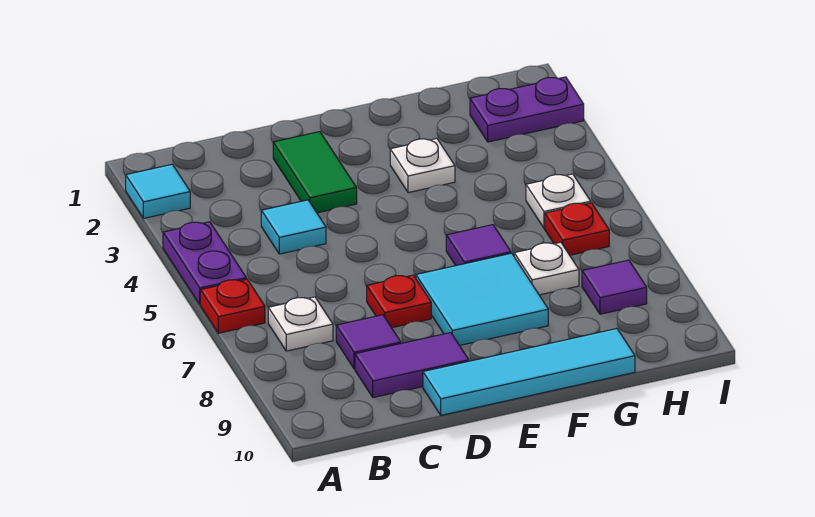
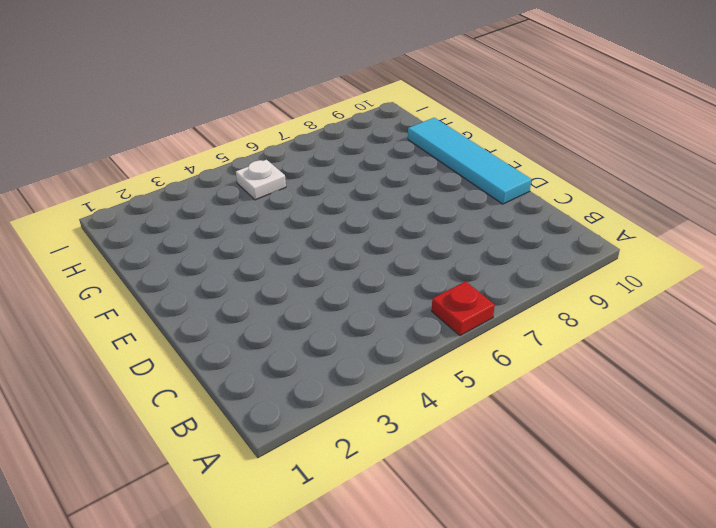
none -> cyan 1x1 tile [126,164,190,218]
none -> purple 1x2 plate [163,222,246,304]
none -> white 1x1 plate [268,297,333,351]

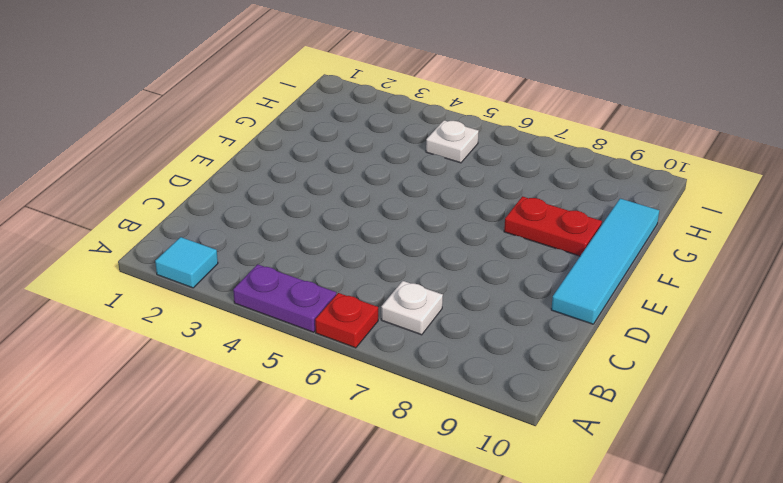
red 1x2 plate [504,196,602,256] -> cyan 2x2 tile [416,253,548,345]
none -> cyan 1x1 tile [261,200,326,254]
none -> purple 1x1 tile [336,315,401,369]
none -> purple 1x2 tile [355,333,469,398]

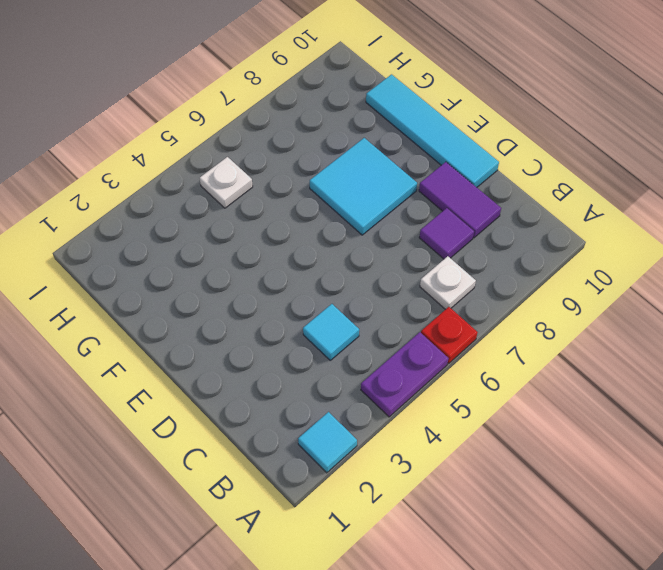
none -> green 1x2 tile [273,132,357,213]
none -> red 1x1 plate [367,275,431,328]
none -> white 1x1 plate [390,138,455,193]

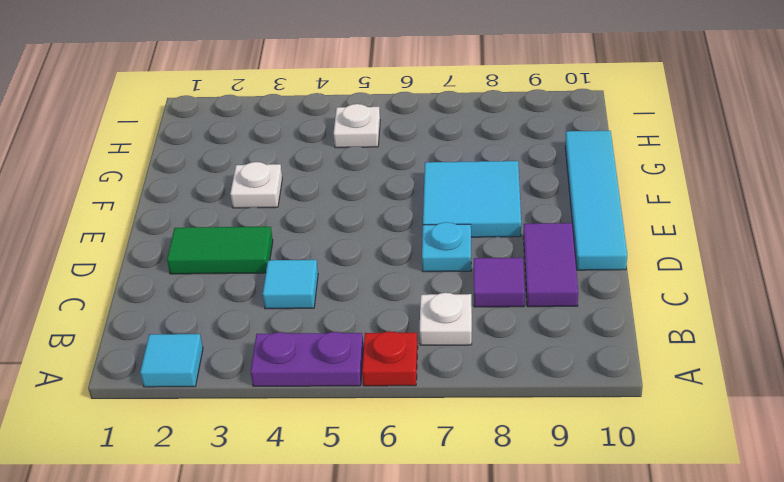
cyan 1x1 plate [422,222,471,272] -> red 1x1 plate [367,275,431,328]
none -> purple 1x1 tile [446,225,511,266]
none -> white 1x1 plate [514,242,579,295]
none -> purple 1x2 plate [470,77,584,142]

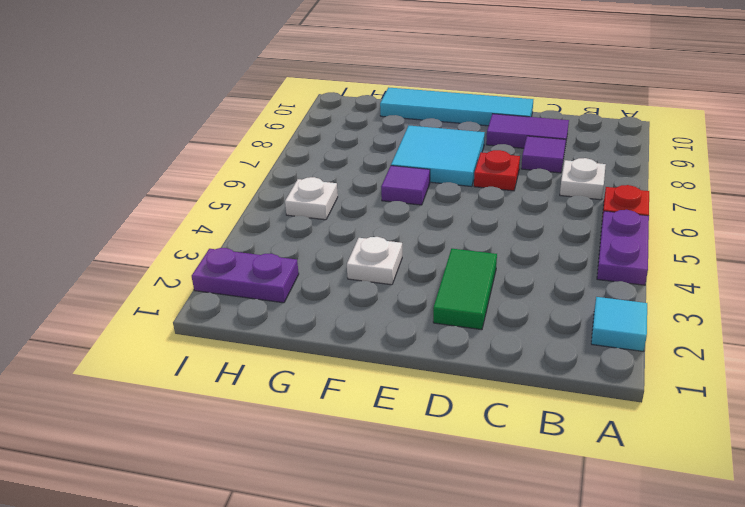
none -> cyan 1x1 tile [261,200,326,254]
none -> white 1x1 plate [514,242,579,295]
none -> red 1x1 plate [545,203,609,255]

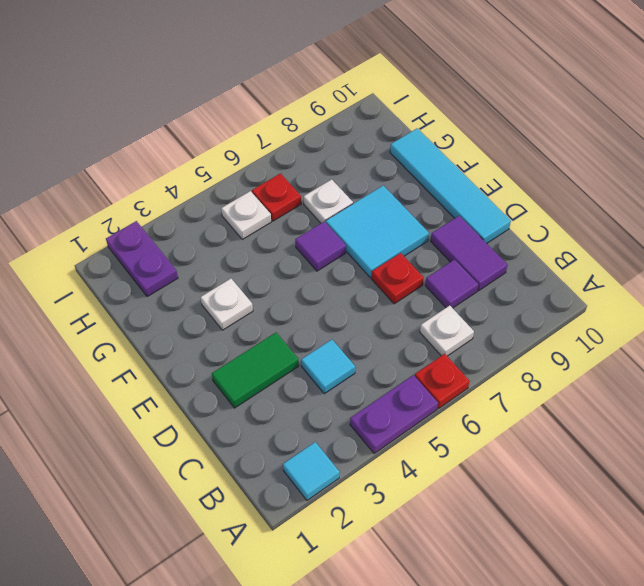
none -> purple 1x1 tile [582,260,647,314]

